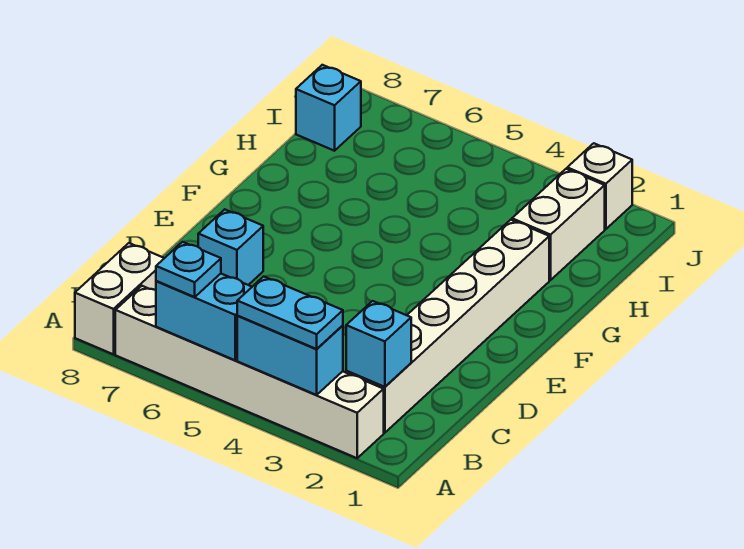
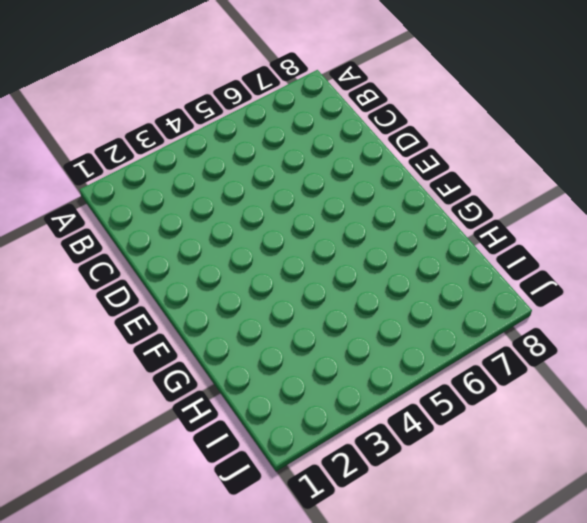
none -> white 1x6 brick [115,286,384,458]
none -> white 1x2 brick [75,243,164,354]
none -> white 1x6 brick [346,220,549,433]

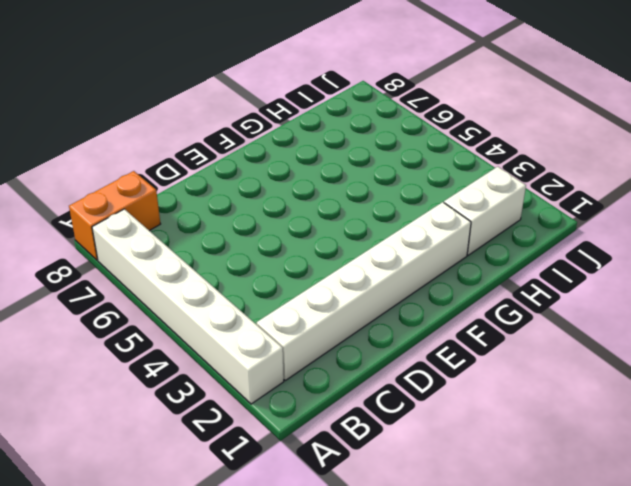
orange 1x2 brick [69,171,160,260] -> white 1x2 brick [75,243,164,354]
none -> cyan 1x1 brick [198,209,263,285]
none -> cyan 1x1 brick [296,65,361,151]
none -> white 1x1 brick [567,143,632,229]

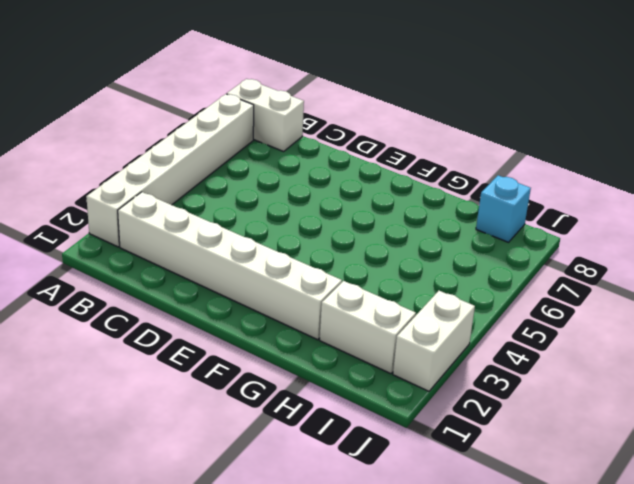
white 1x2 brick [393,291,475,391] -> white 1x1 brick [567,143,632,229]
none -> cyan 1x1 brick [198,209,263,285]
none -> cyan 1x2 brick [237,316,343,395]
none -> cyan 1x2 brick [156,274,252,360]

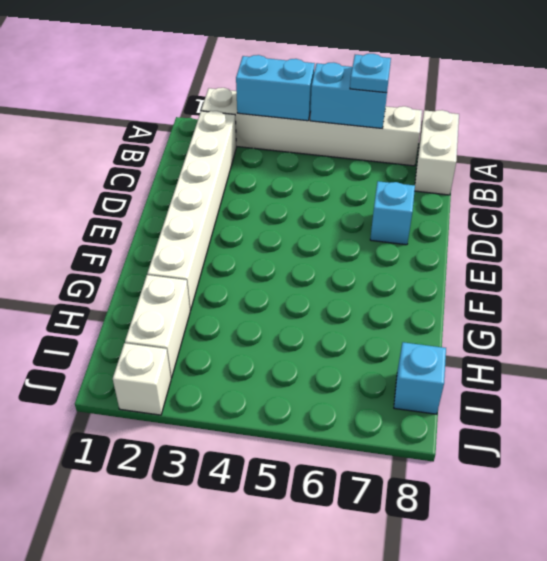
none -> cyan 1x1 brick [346,301,411,387]
none -> cyan 1x2 plate [237,276,343,349]

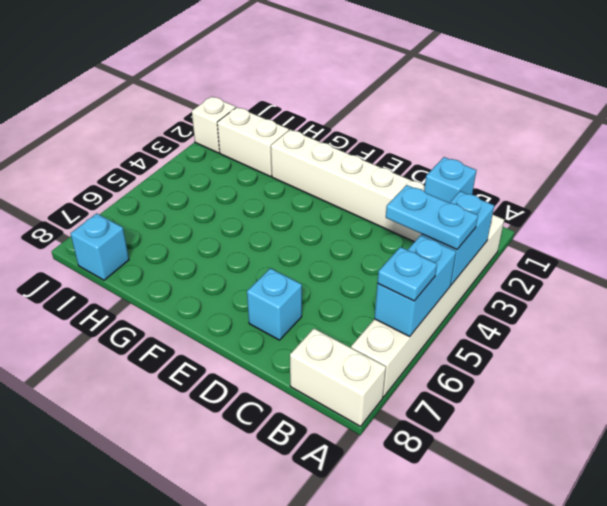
cyan 1x2 plate [386,185,478,250] -> cyan 1x2 plate turned to [237,276,343,349]

